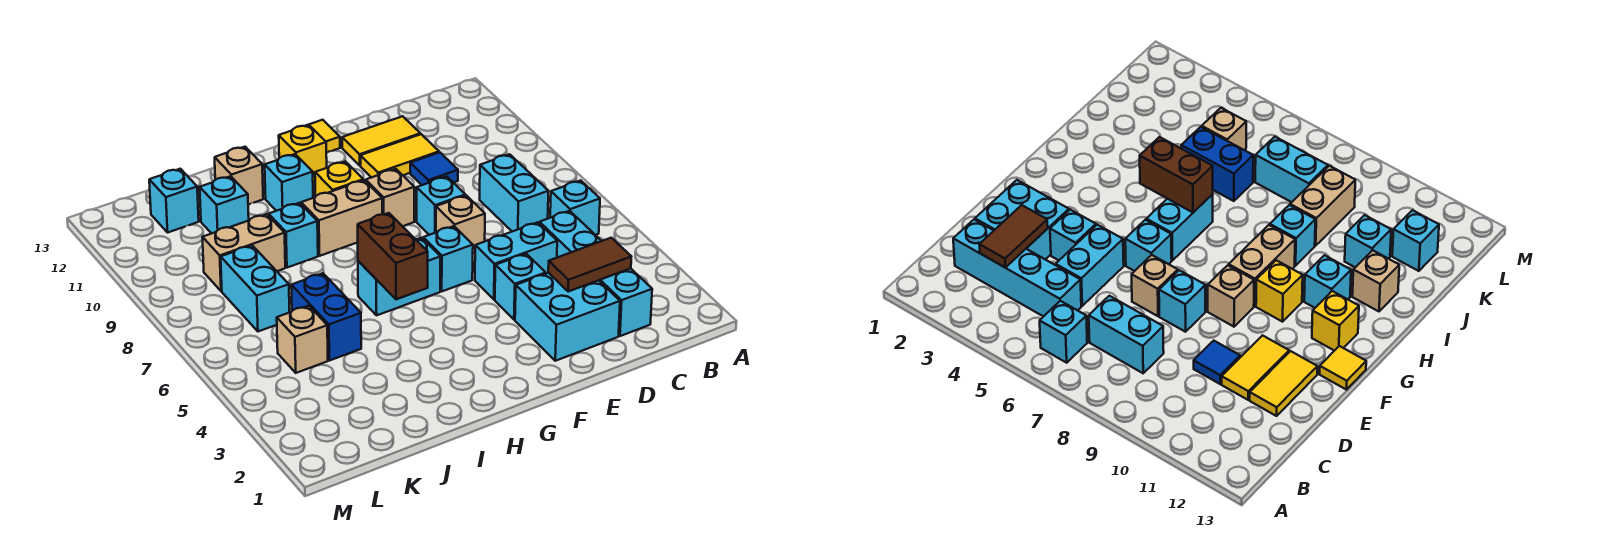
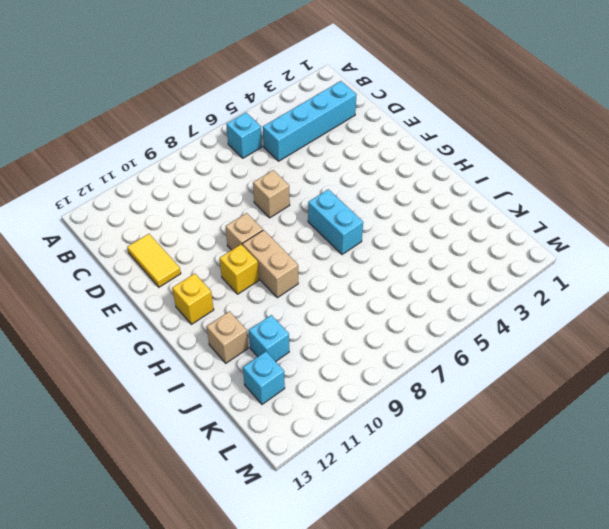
none -> cyan 1x2 brick [480,154,548,232]
none -> cyan 2x2 brick [515,273,620,361]
none -> cyan 1x2 brick [475,222,557,299]

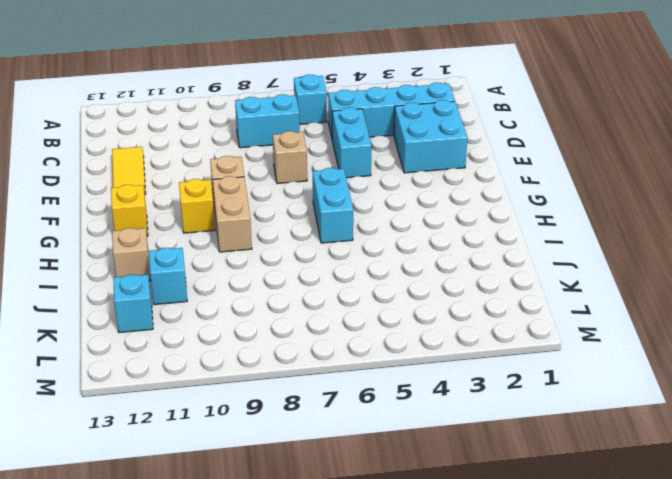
none -> blue 1x1 tile [410,152,458,185]
none -> yellow 1x2 tile [361,134,439,178]
none -> cyan 1x1 brick [495,254,546,320]

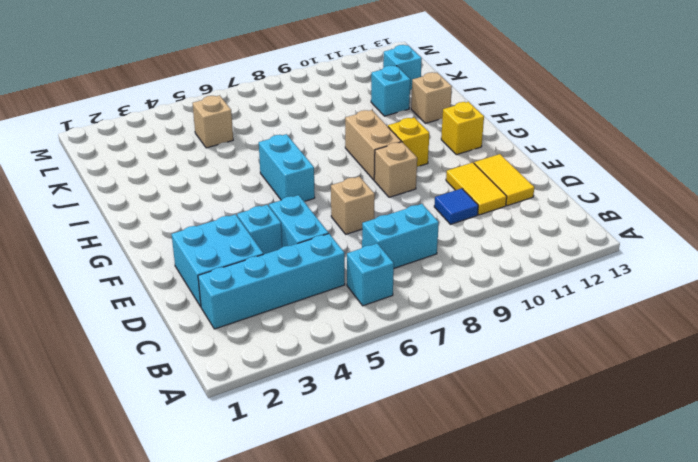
none -> cyan 1x1 brick [417,177,465,235]
none -> cyan 1x1 brick [423,226,473,291]
none -> yellow 1x1 tile [309,120,340,153]

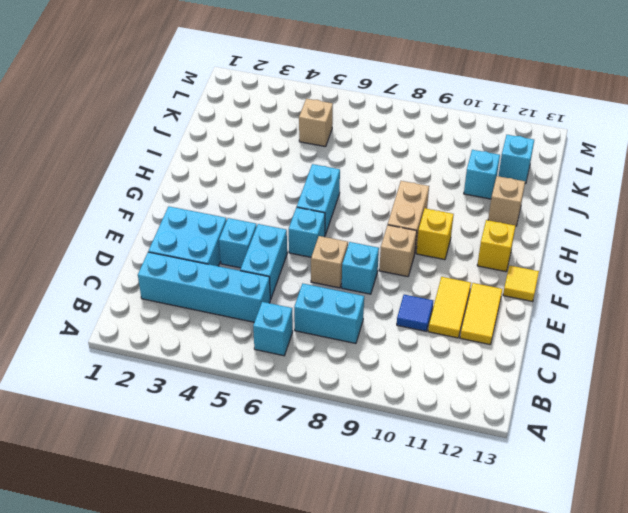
none -> cyan 1x1 brick [265,154,313,211]
none -> cyan 1x1 brick [269,203,318,268]
none -> blue 1x2 brick [291,273,361,361]

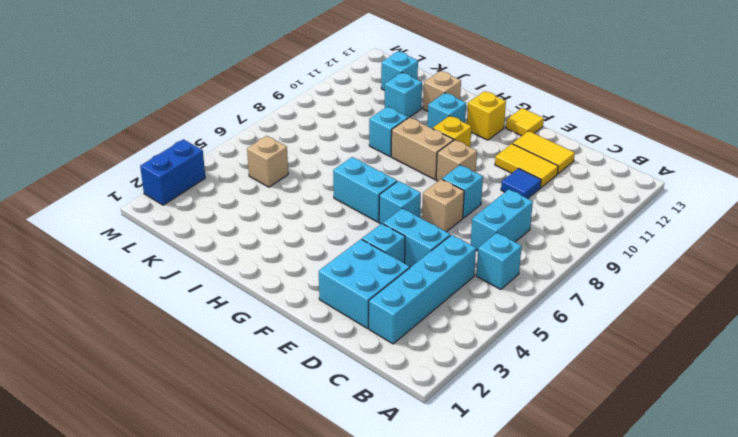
blue 1x2 brick [140,139,205,205] -> blue 1x2 brick moved to [291,273,361,361]
none -> tan 1x2 brick [202,214,285,291]
none -> cyan 1x2 brick [221,245,290,331]
none -> brown 1x2 tile [548,238,631,292]

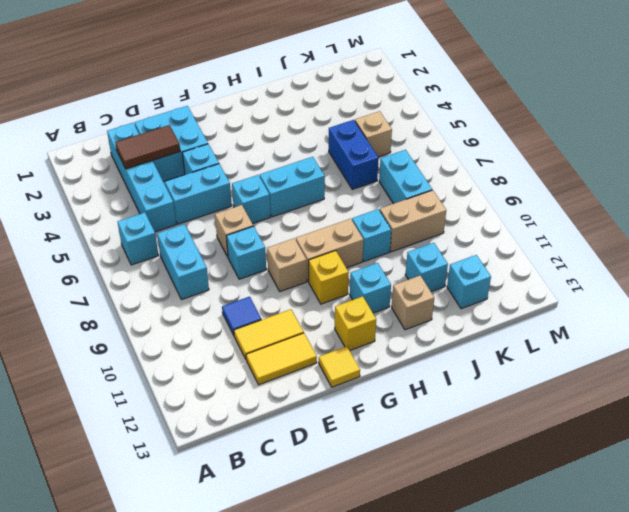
none -> brown 1x2 brick [358,213,428,299]

